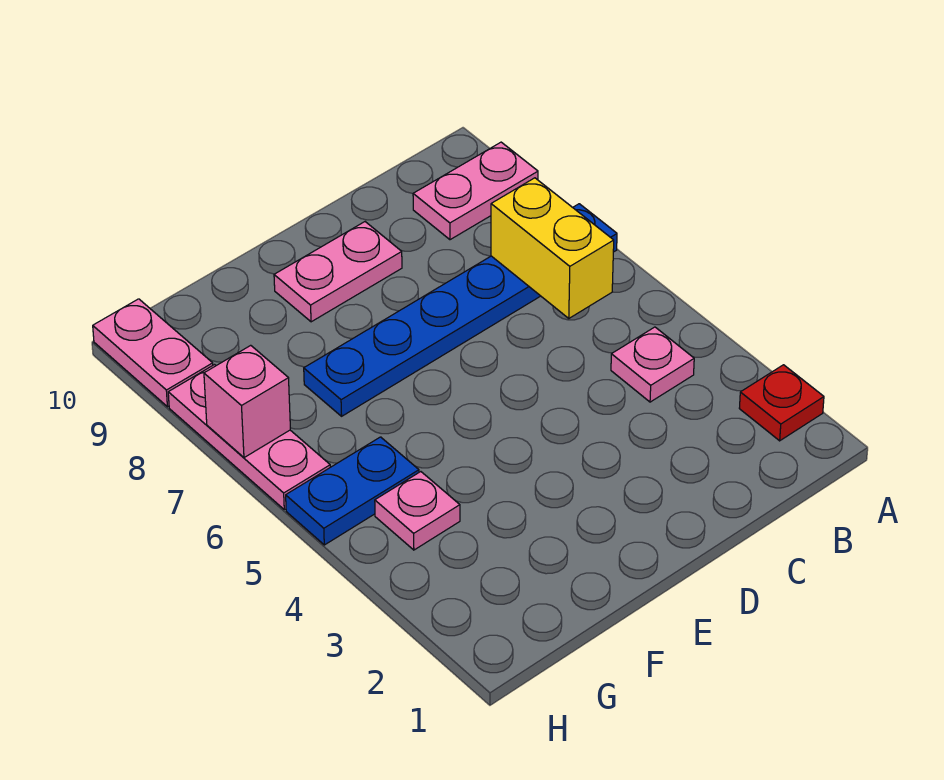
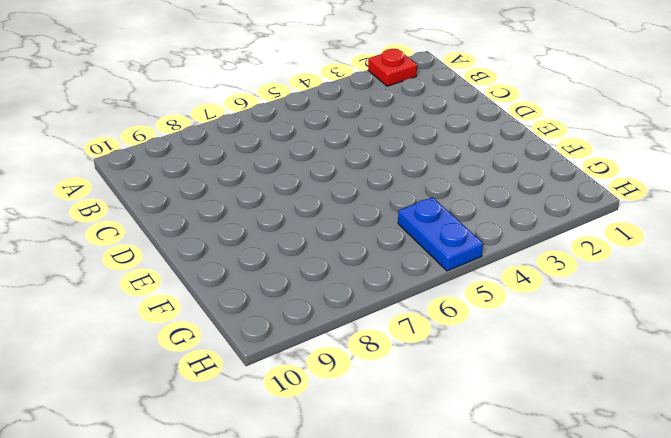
none -> blue 1x6 plate [304,204,617,416]
none -> pink 1x2 plate [413,142,538,240]

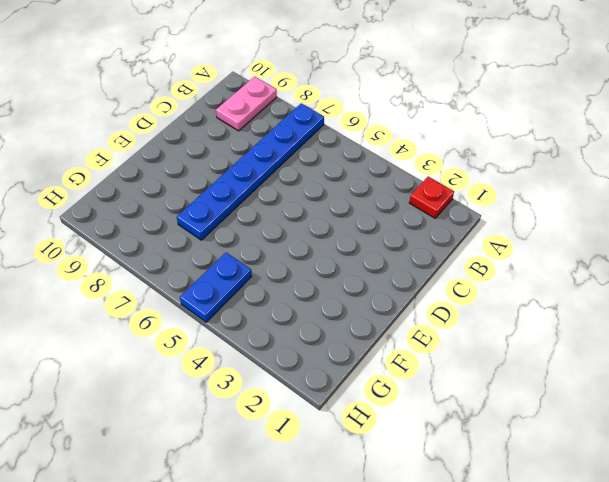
none -> pink 1x1 plate [611,327,694,402]
none -> pink 1x2 plate [274,222,402,322]

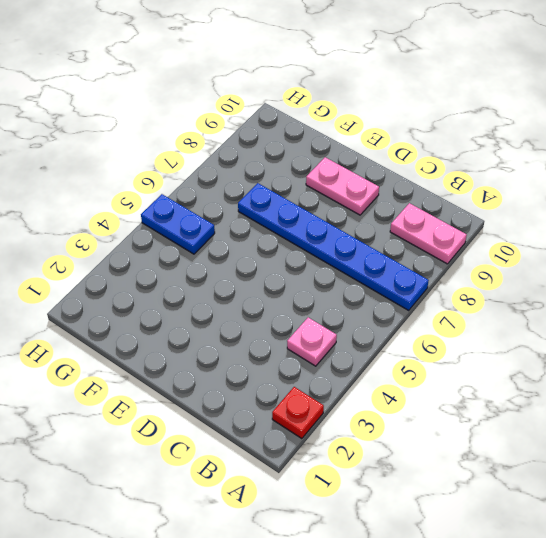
none -> pink 1x1 plate [375,472,460,550]
none -> pink 1x3 plate [168,365,330,510]

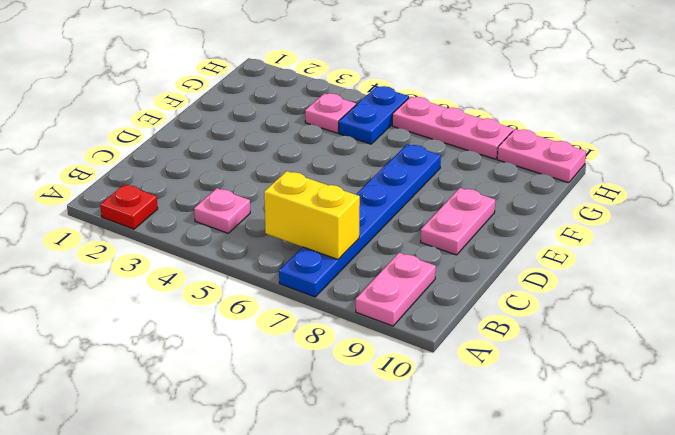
none -> pink 1x1 brick [204,345,290,458]

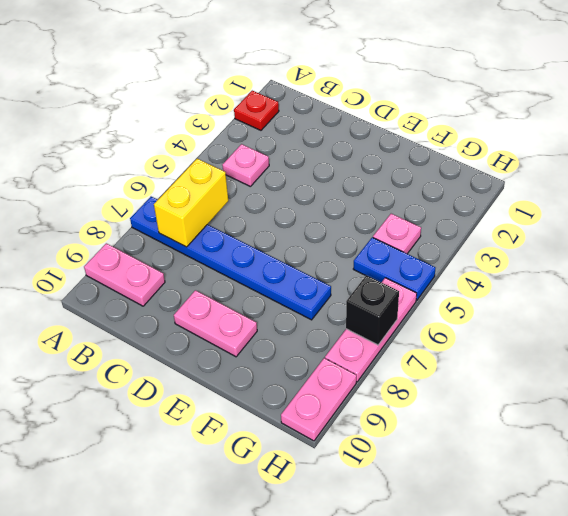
black 1x1 brick [346,275,399,345] -> pink 1x1 brick [204,345,290,458]

